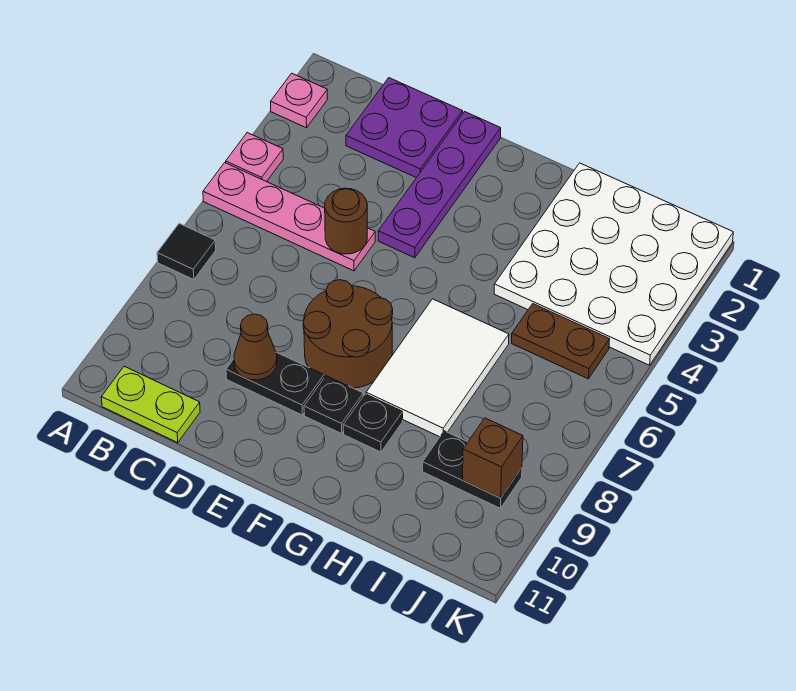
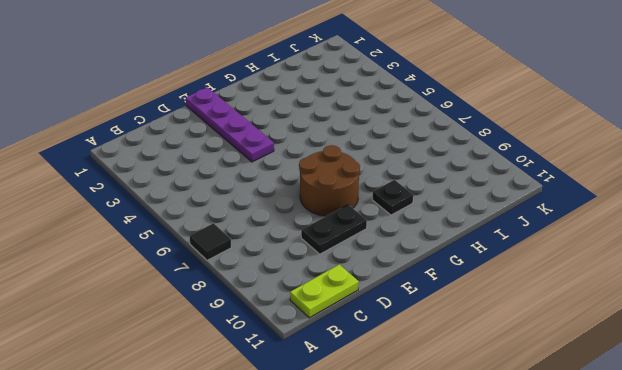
none -> pink 1x1 plate [271,73,327,128]
none -> pink 1x1 plate [226,133,283,182]
none -> pink 1x4 plate [203,163,375,271]

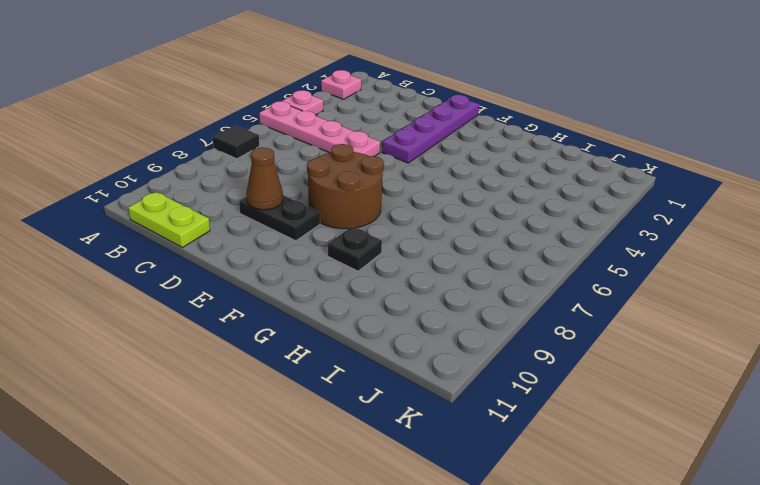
none -> purple 2x2 plate [346,78,463,178]
none -> black 1x1 plate [304,376,363,434]
none -> white 2x3 tile [366,299,509,437]

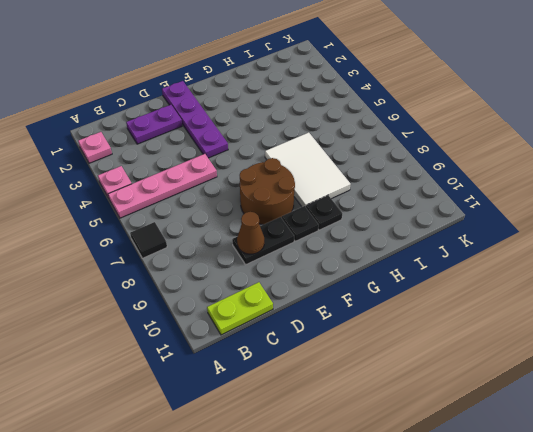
purple 1x2 plate [126,105,182,144] -> purple 2x2 plate [346,78,463,178]
none -> white 4x4 plate [494,163,733,365]
none -> brown 1x2 plate [512,304,610,379]
none -> black 1x2 plate [423,431,522,508]

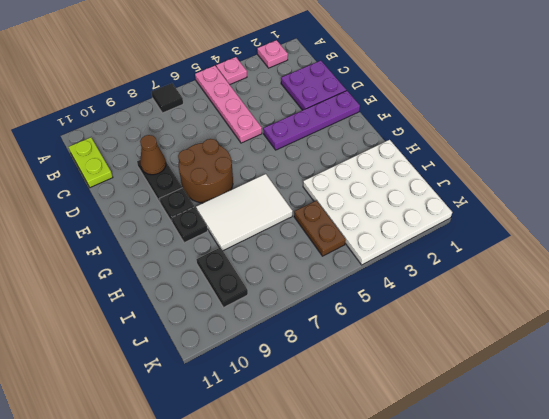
none -> brown 1x1 round brick [325,188,367,254]
none -> brown 1x1 brick [463,418,523,498]

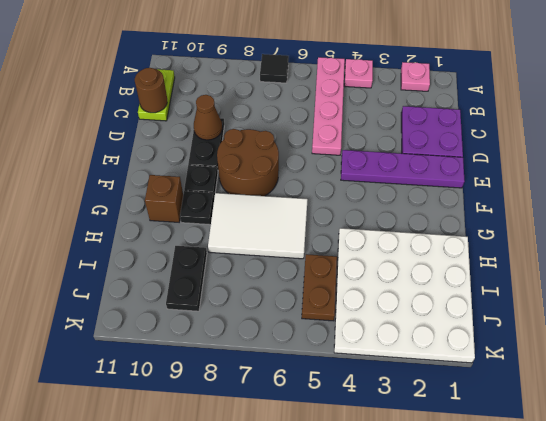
brown 1x1 round brick [135,68,167,113] -> brown 1x1 round brick moved to [325,188,367,254]
brown 1x1 brick [145,175,183,222] -> brown 1x1 brick moved to [463,418,523,498]

